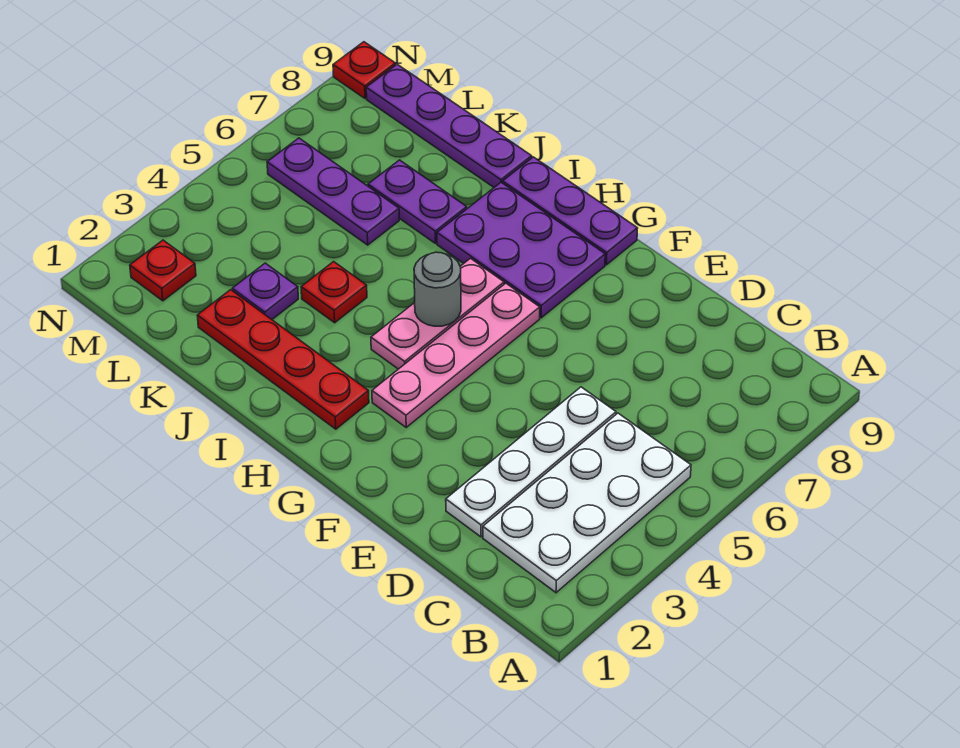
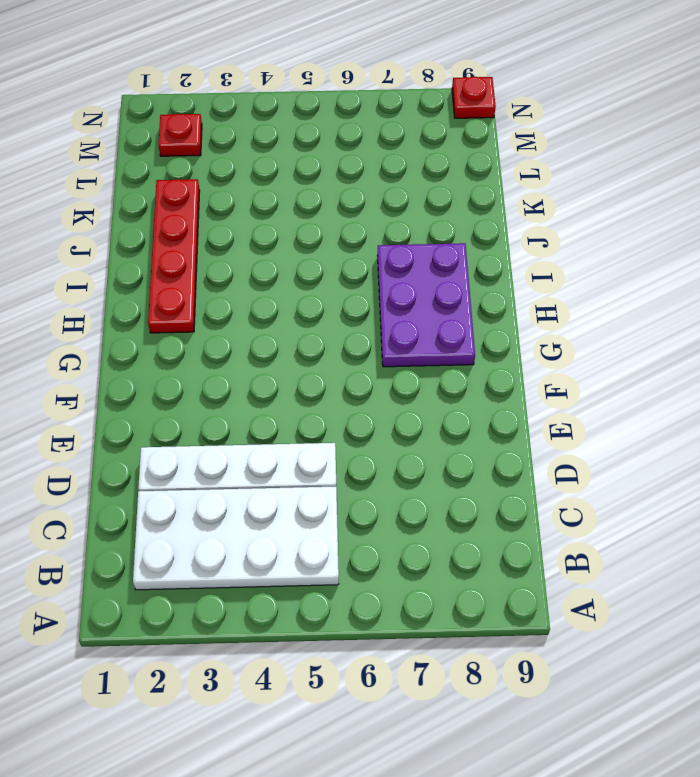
none -> pink 1x4 plate [372,283,540,427]
none -> purple 1x3 plate [503,157,638,265]
none -> pink 1x3 plate [371,258,504,369]

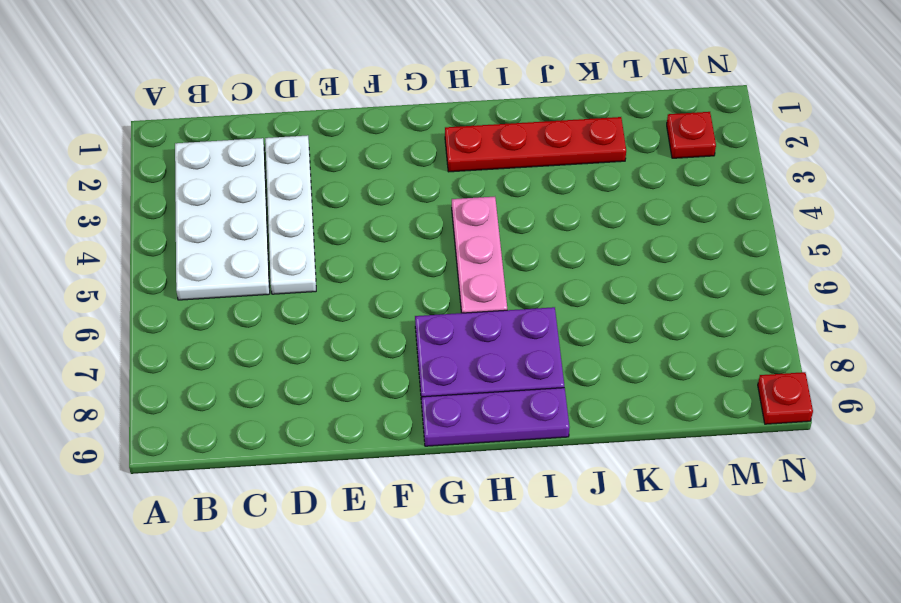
none -> pink 1x4 plate [372,283,540,427]
none -> red 1x1 plate [301,262,367,323]
none -> purple 1x2 plate [368,160,467,243]

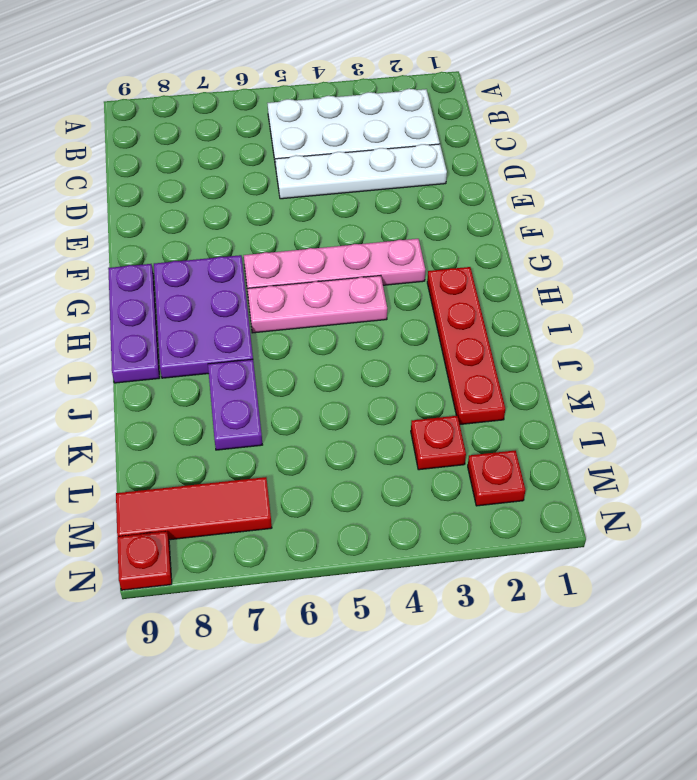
red 1x1 plate [411,416,466,470] -> red 1x1 plate moved to [301,262,367,323]
red 1x3 tile [116,477,272,540] -> purple 1x4 plate [366,64,532,187]
none -> purple 1x1 plate [232,263,298,319]
none -> purple 1x3 plate [267,138,399,245]
none -> grey 1x1 round brick [414,252,461,326]

